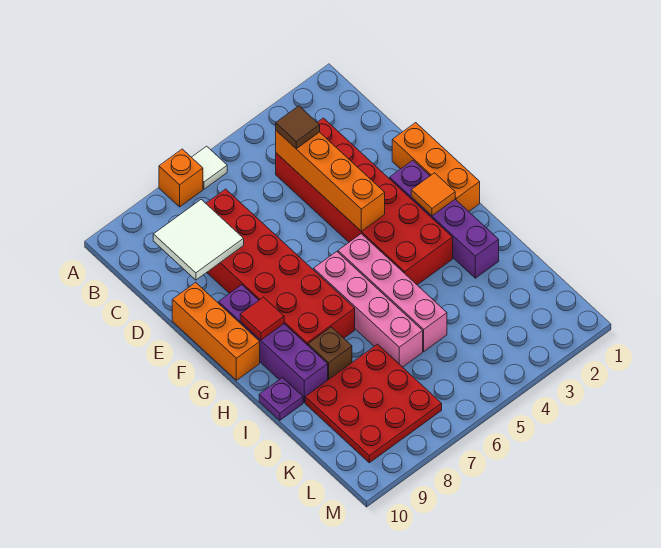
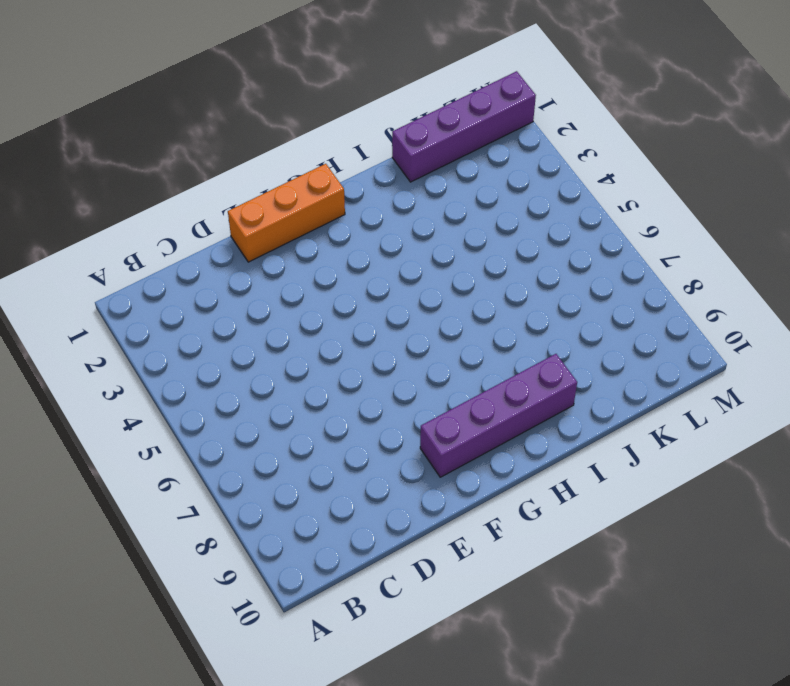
purple 1x4 brick [392,71,536,182] -> purple 1x4 brick moved to [390,160,499,278]
none -> white 1x1 tile [192,146,227,189]
none -> orange 1x1 brick [159,149,203,207]
none -> red 2x6 brick [276,118,453,285]

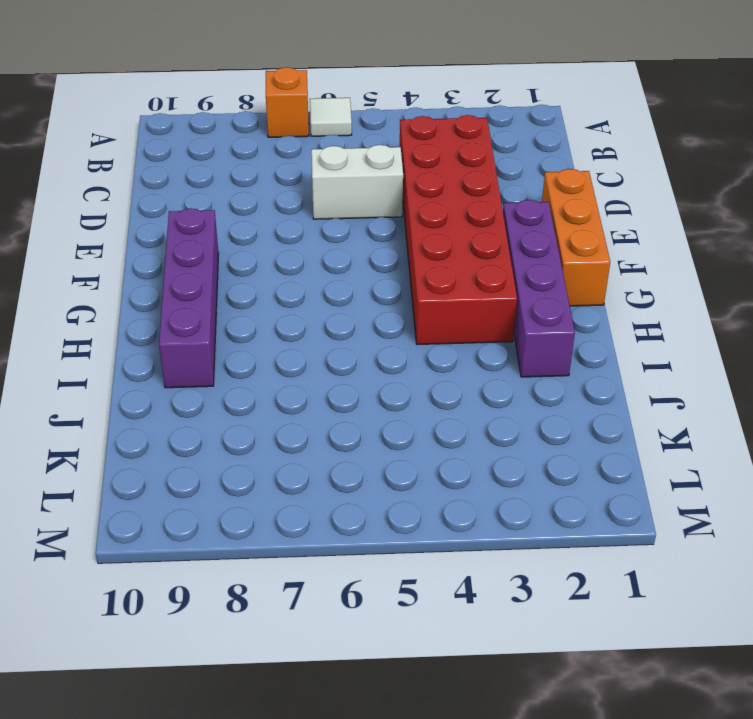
white 1x2 brick [311,145,403,219] -> none
none -> red 2x6 brick [206,189,355,345]
none -> orange 1x3 brick [172,282,260,380]
none -> pink 1x4 brick [338,234,447,351]

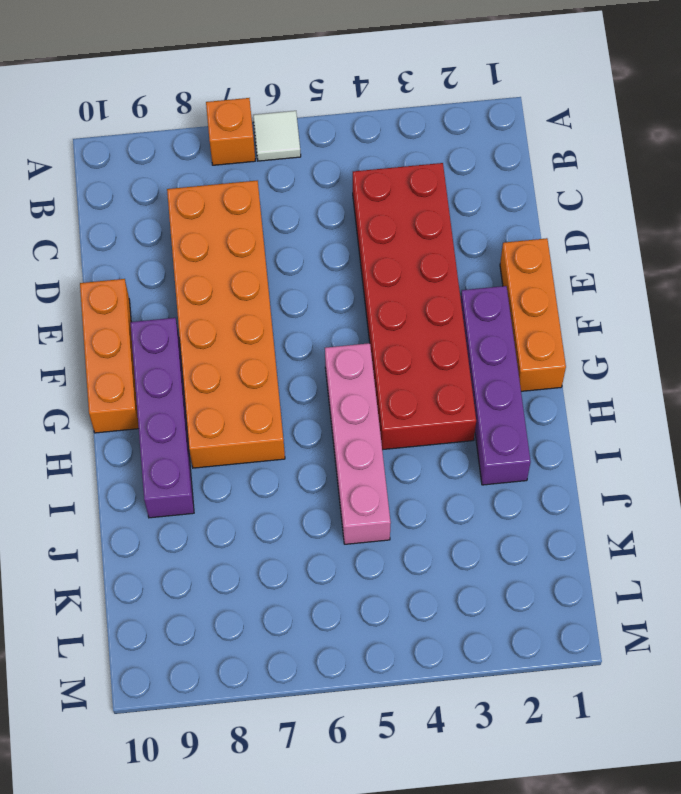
orange 2x6 brick [167,181,285,468] -> red 2x6 brick [206,189,355,345]
none -> pink 1x4 brick [314,252,423,367]
none -> brown 1x1 brick [308,327,352,380]
none -> purple 1x1 plate [259,378,303,420]

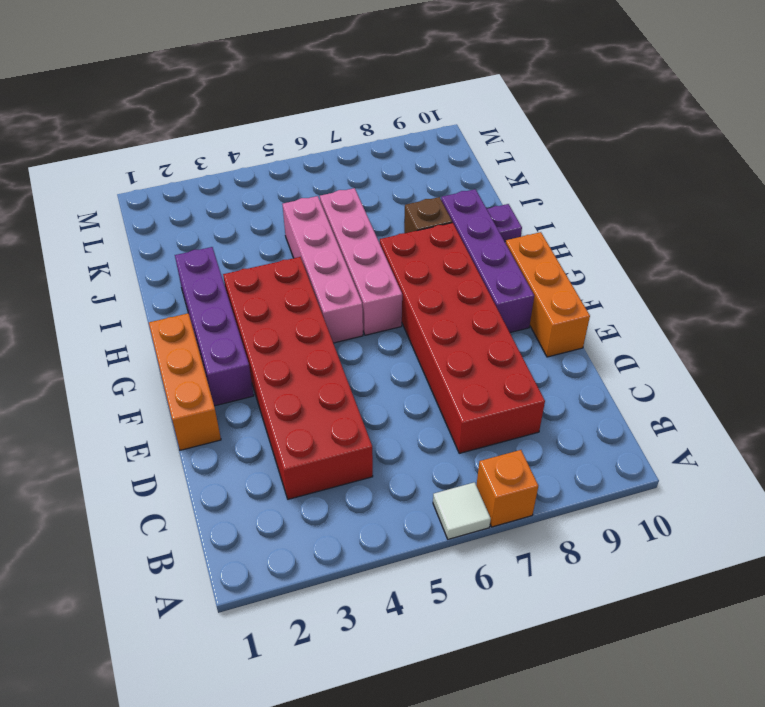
none -> red 3x3 plate [305,344,442,463]
none -> orange 1x4 brick [276,131,385,231]
none -> white 2x2 tile [153,200,244,280]

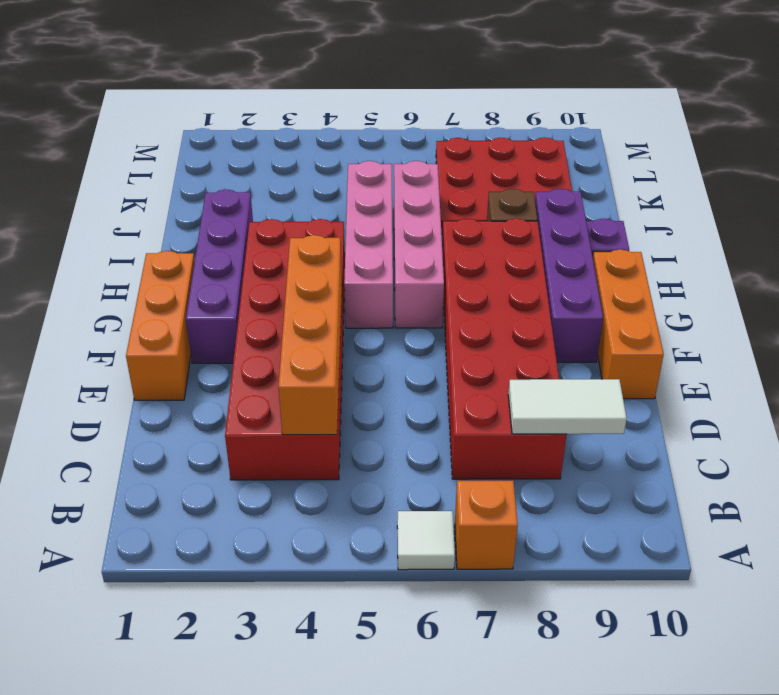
white 1x2 tile [508,379,627,434] -> white 2x2 tile [153,200,244,280]
none -> orange 1x1 tile [411,173,455,216]
none -> red 1x1 tile [240,297,284,340]
none -> brown 1x1 tile [276,106,320,149]

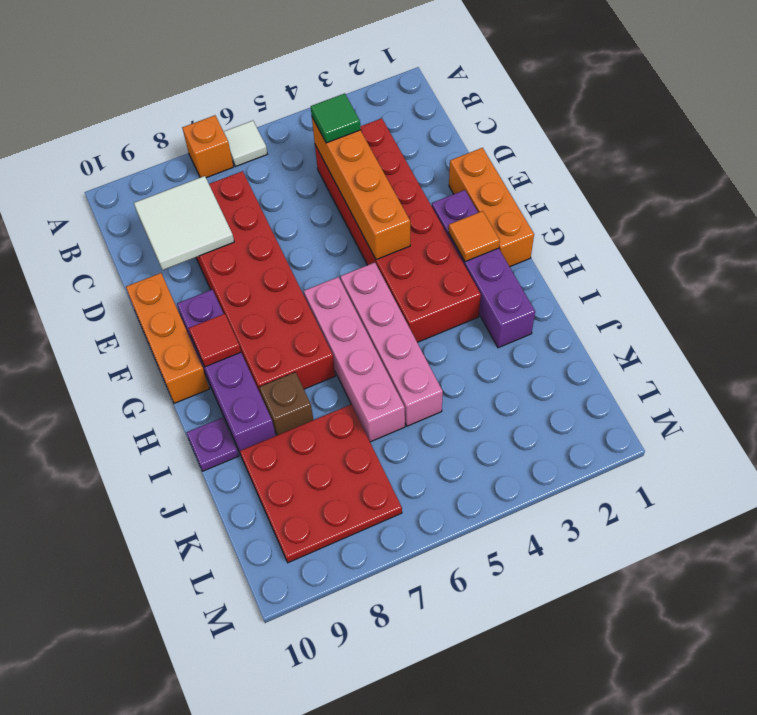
green 1x1 tile [311,93,361,143] -> brown 1x1 tile [276,106,320,149]

